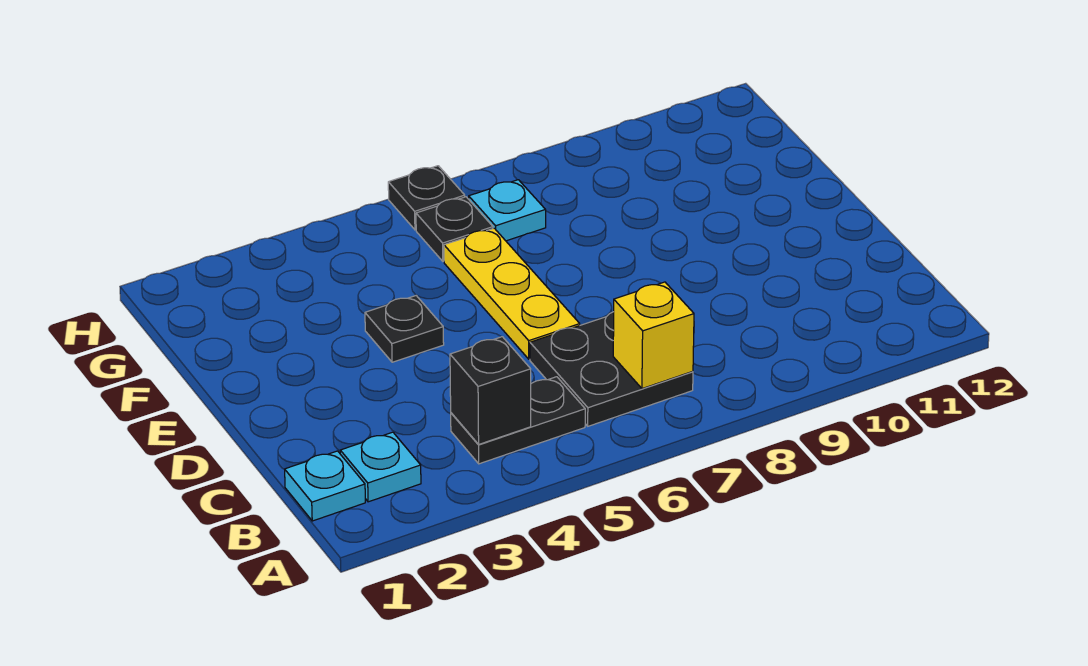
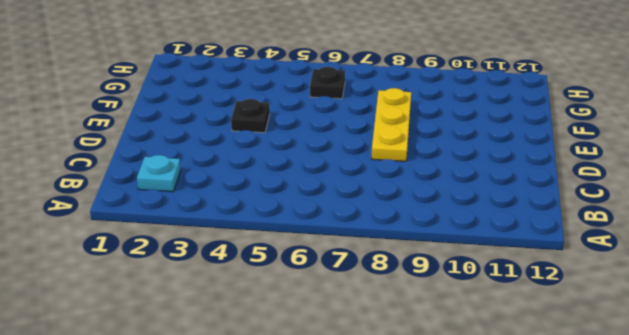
yellow 1x3 plate [371,88,411,161] -> yellow 1x3 plate moved to [444,228,580,359]
none -> cyan 1x1 plate [285,451,365,521]
none -> black 1x2 plate [451,377,585,464]

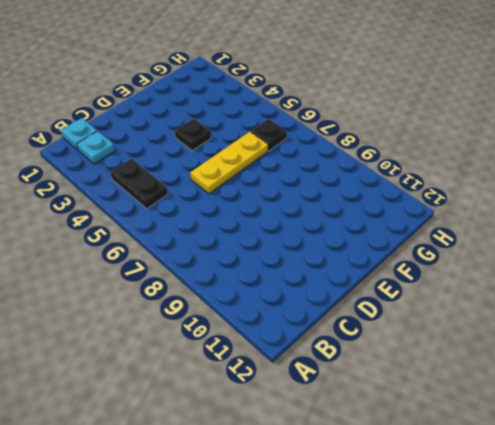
none -> black 2x2 plate [530,312,693,426]
none -> cyan 1x1 plate [469,180,546,241]

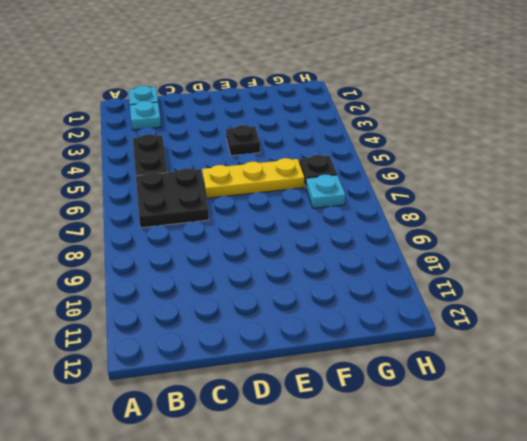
none -> black 1x1 plate [388,166,465,230]
none -> black 1x1 brick [450,337,531,445]

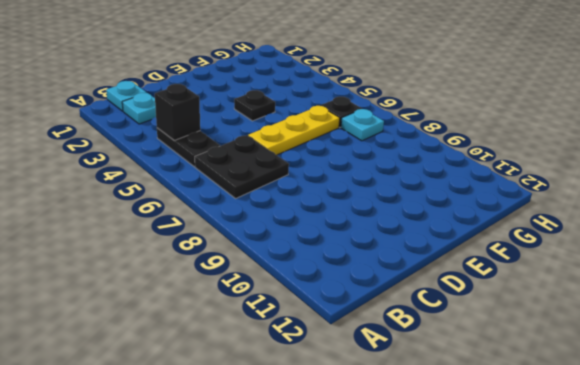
none -> black 1x1 plate [388,166,465,230]
none -> yellow 1x1 brick [613,282,694,389]

